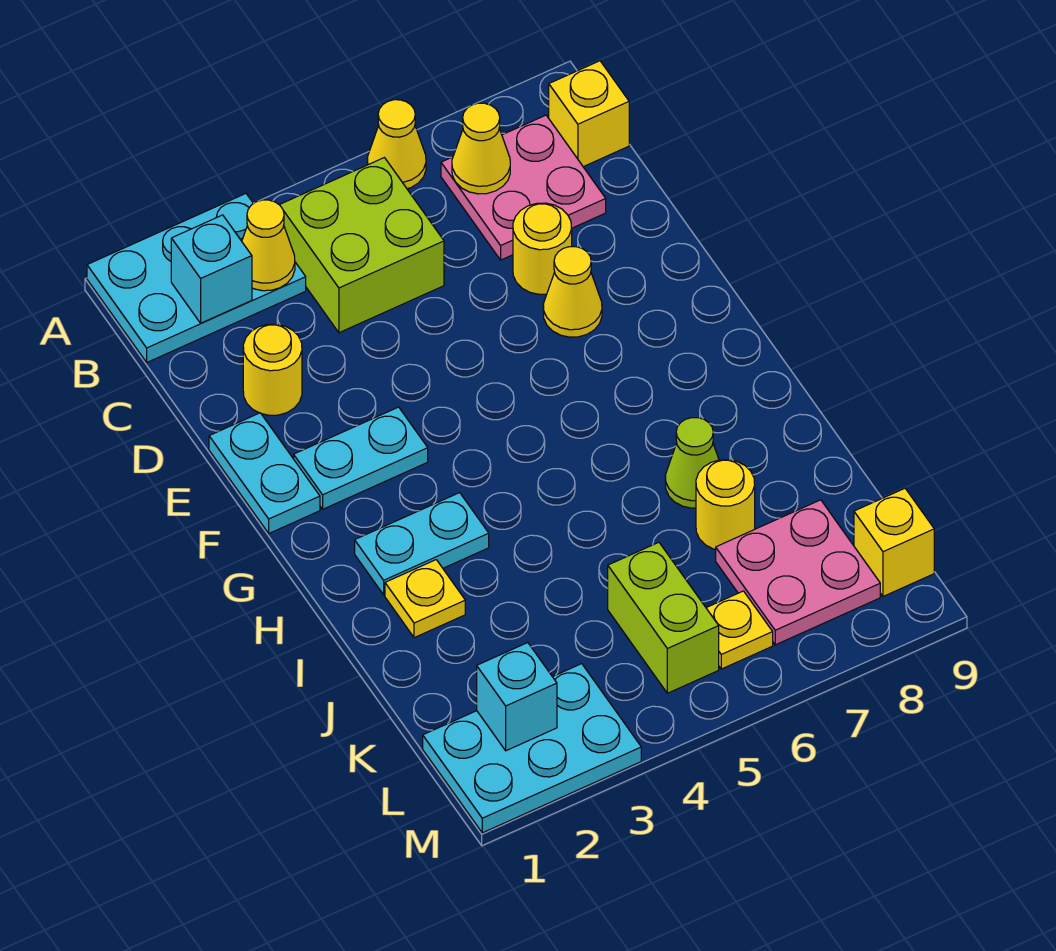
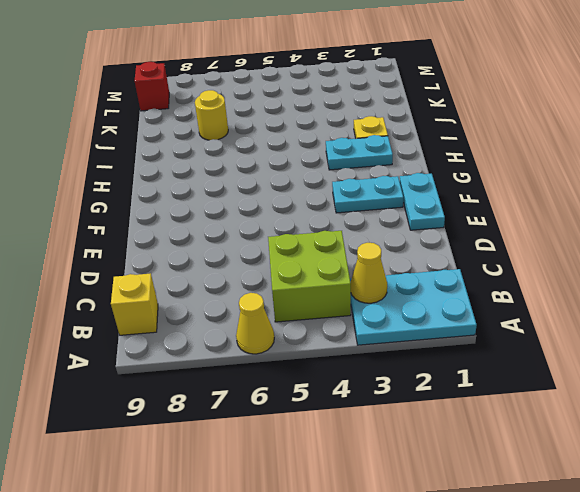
red 1x1 brick [134,62,169,111] -> yellow 1x1 brick [854,488,934,596]
none -> pink 2x2 plate [441,115,606,260]
none -> yellow 1x1 round brick [243,324,302,415]
none -> yellow 1x1 round brick [513,203,572,294]

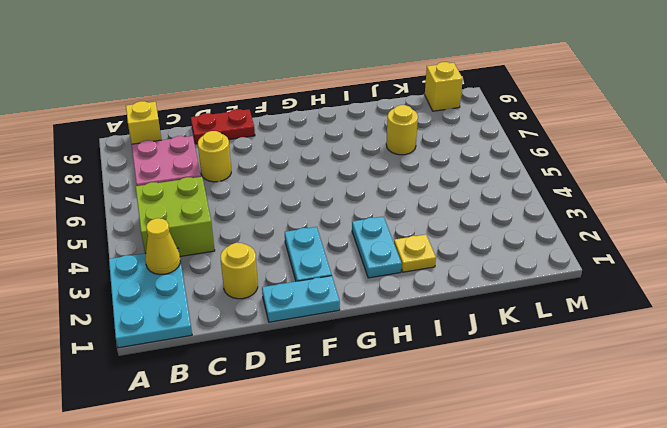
red 1x2 plate [191,109,255,144] -> none
none -> yellow 1x1 cone [367,100,426,189]
none -> yellow 1x1 cone [543,247,602,337]
none -> lime 1x1 cone [665,418,719,508]

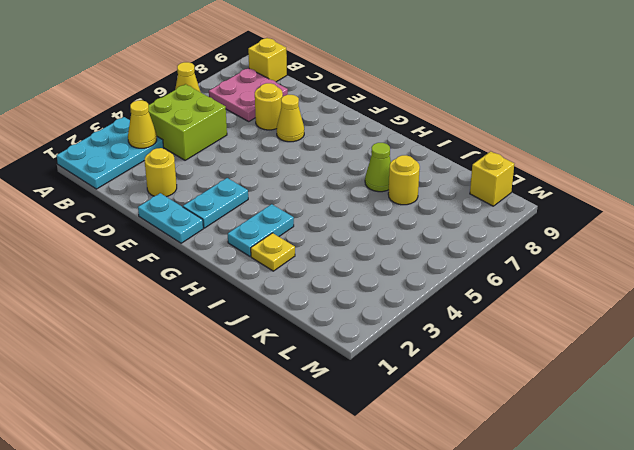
none -> lime 1x2 brick [608,542,719,693]
none -> pink 2x2 plate [716,500,880,645]
none -> cyan 2x3 plate [423,664,641,833]

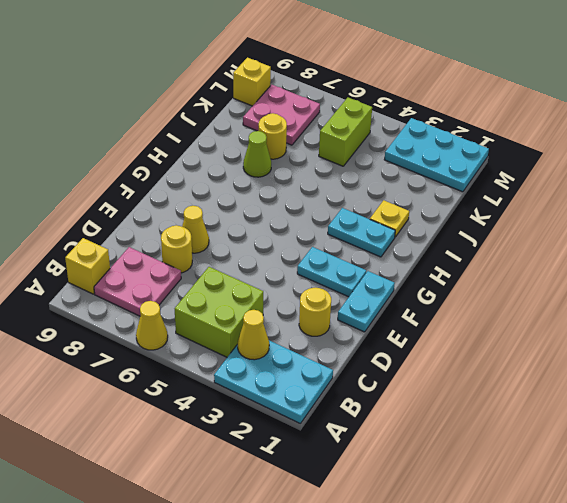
none -> yellow 1x1 plate [706,591,773,669]
none -> cyan 1x1 brick [171,215,252,323]
none -> yellow 1x1 cone [452,103,510,194]

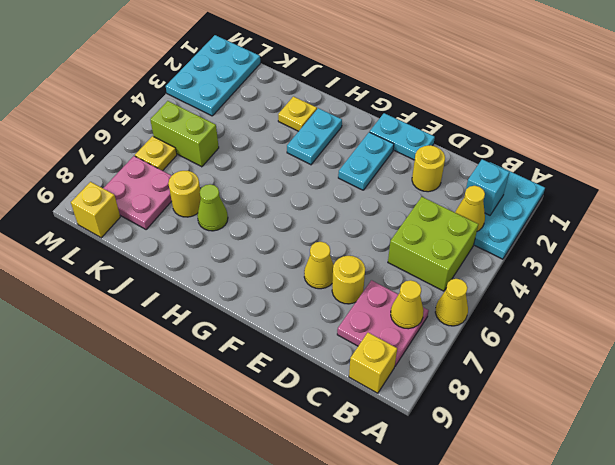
none -> cyan 1x1 brick [477,643,557,751]

